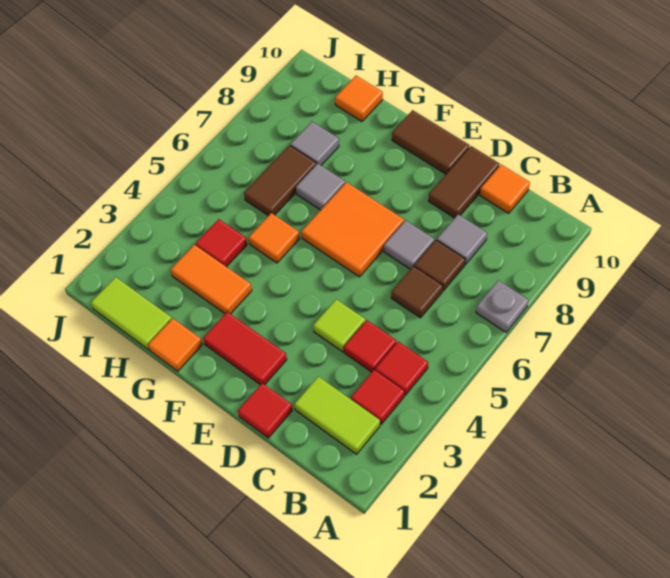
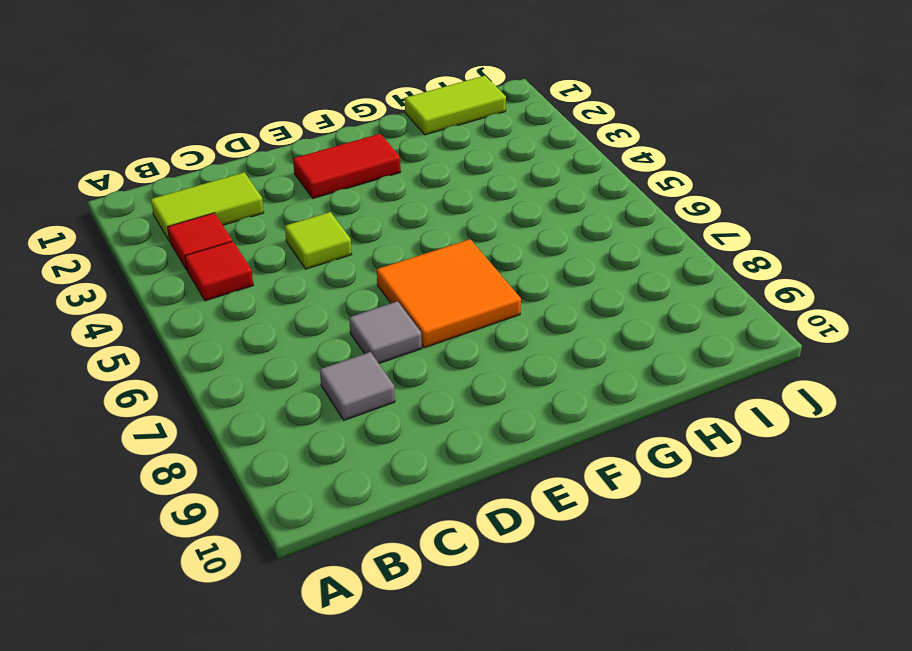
none -> grey 1x1 plate [476,280,528,332]
none -> red 1x1 tile [344,320,396,372]
none -> brown 1x1 tile [391,266,443,318]

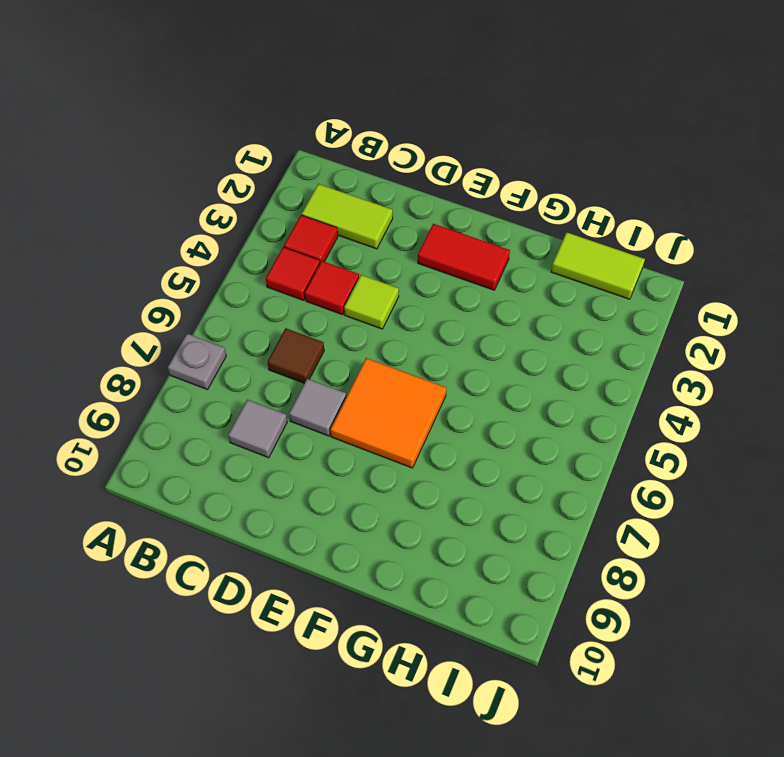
none -> brown 1x1 tile [414,240,465,291]
none -> orange 1x1 tile [480,165,530,213]
none -> red 1x1 tile [238,383,292,438]

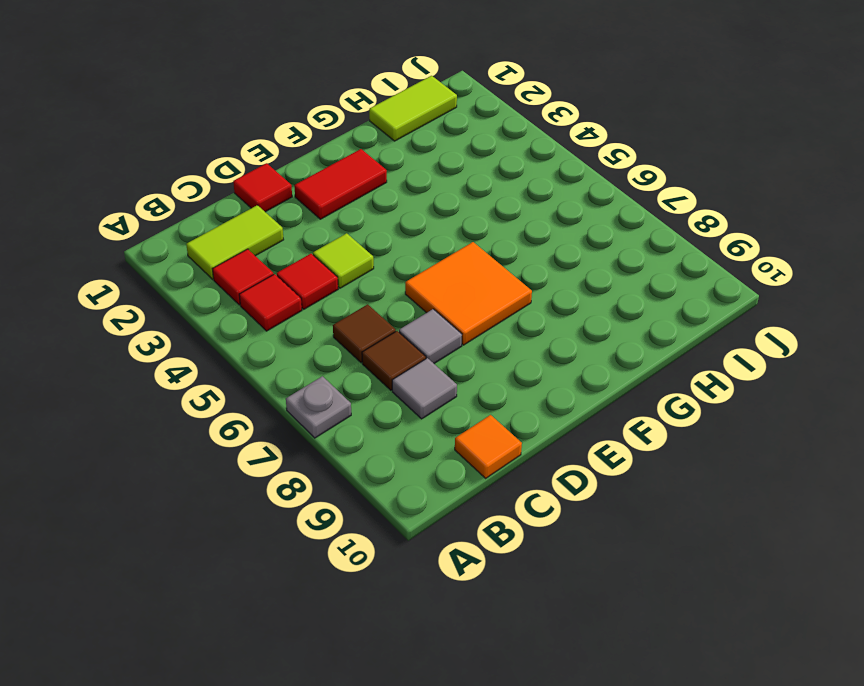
none -> brown 1x2 tile [428,146,499,218]
none -> brown 1x2 tile [392,110,470,174]
none -> orange 1x1 tile [148,318,202,371]

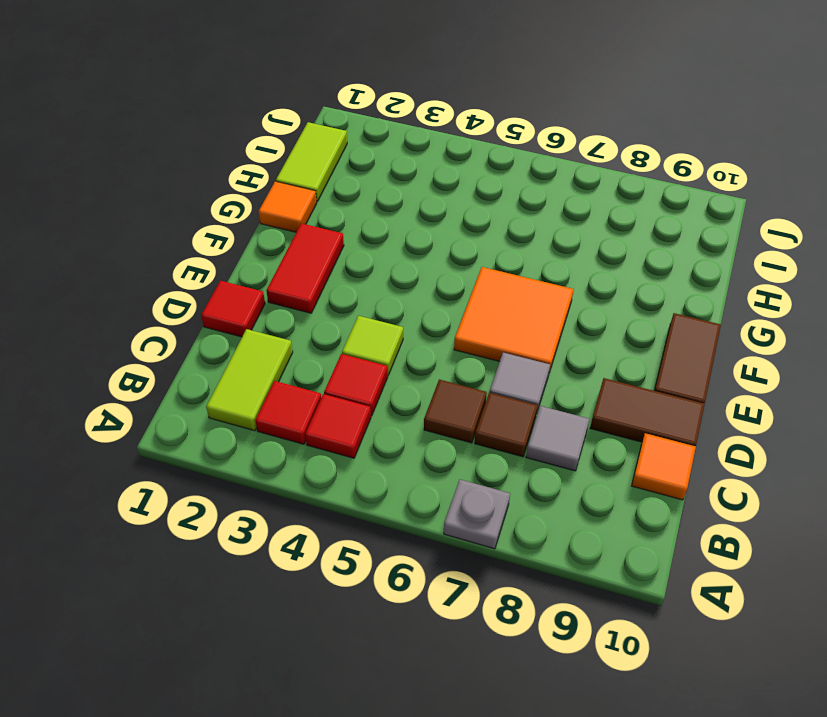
none -> orange 1x2 tile [171,245,252,314]
none -> orange 1x1 tile [249,213,299,263]
none -> grey 1x1 tile [296,164,345,210]

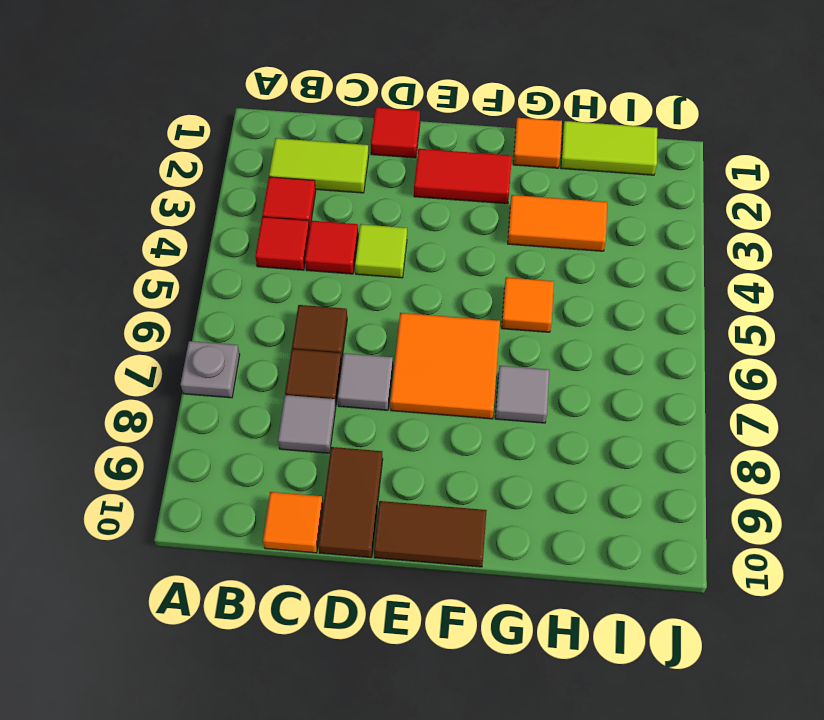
none -> red 1x1 tile [196,219,247,267]
none -> brown 1x2 tile [244,145,316,216]
none -> grey 1x1 tile [291,122,339,165]

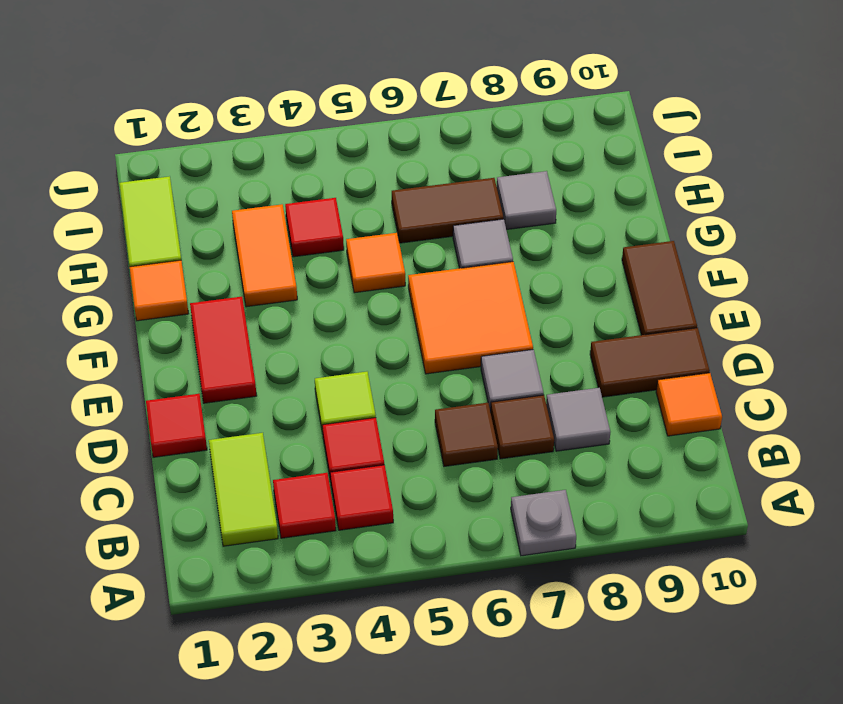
none -> orange 1x1 tile [335,76,383,121]

